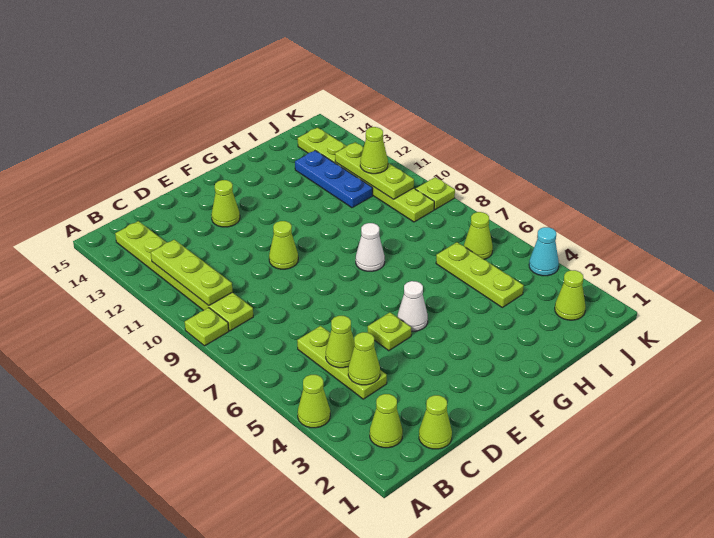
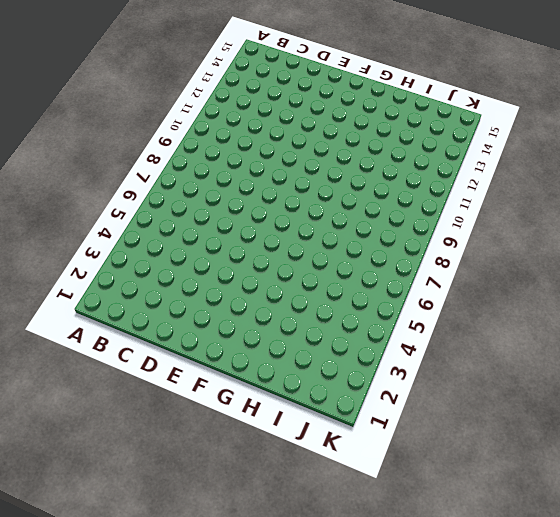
none -> lime 1x1 cone [298,375,330,428]
none -> lime 1x1 plate [185,308,229,346]
none -> lime 1x1 cone [370,394,403,448]

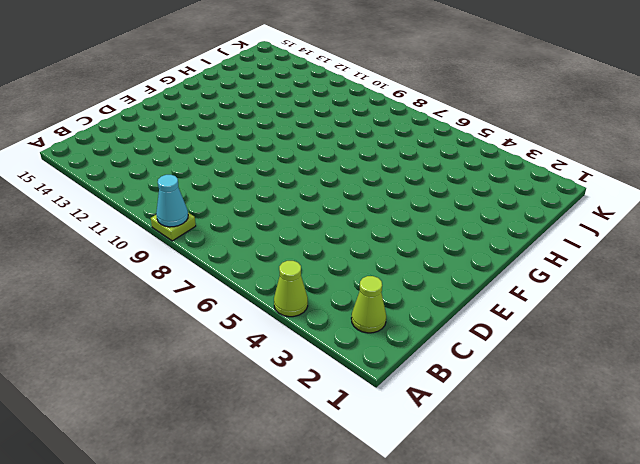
cyan 1x1 cone [156,175,188,227] -> cyan 1x1 cone moved to [529,227,559,276]
none -> lime 1x6 plate [115,221,253,331]
none -> lime 1x1 cone [419,395,452,449]
none -> lime 1x3 plate [297,326,387,399]

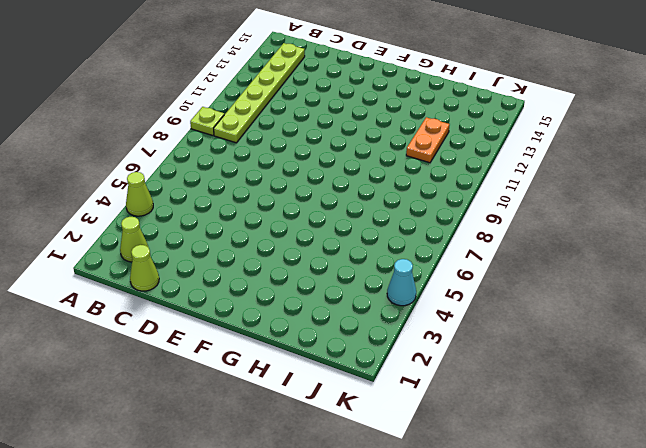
orange 1x2 plate [406,117,450,163] -> blue 1x3 plate [295,151,372,208]
none -> lime 1x3 plate [297,326,387,399]
none -> lime 1x1 plate [368,312,411,351]
none -> lime 1x1 cone [269,221,298,269]

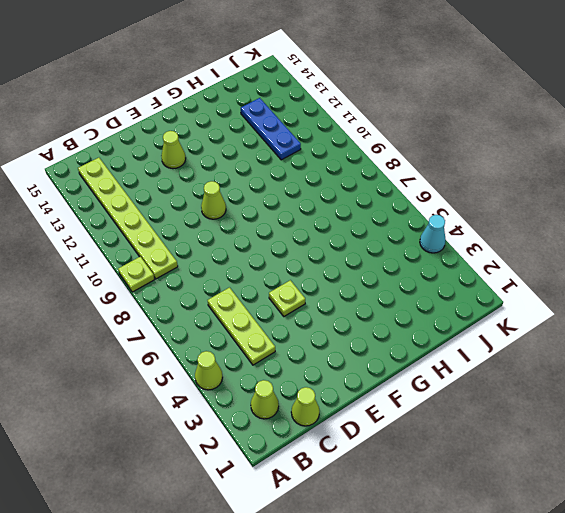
none -> white 1x1 cone [398,281,428,331]
none -> white 1x1 cone [356,223,385,271]
none -> lime 1x3 plate [436,242,524,307]

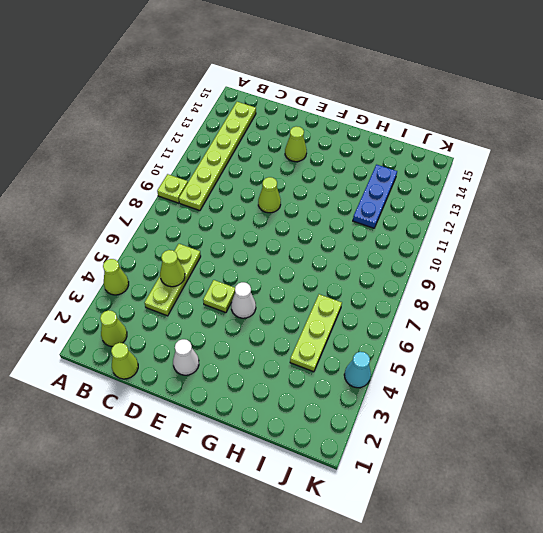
white 1x1 cone [173,339,199,375] -> white 1x1 cone moved to [356,223,385,271]
none -> lime 1x1 cone [555,270,586,320]
none -> lime 1x1 cone [464,212,493,260]
none -> lime 1x6 plate [298,128,434,222]

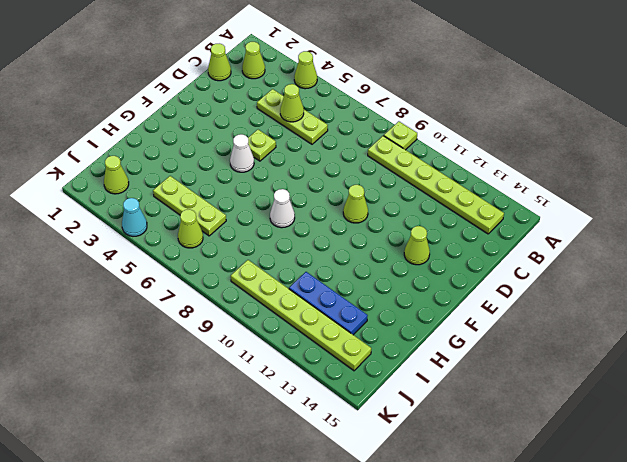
none -> lime 1x1 plate [416,177,455,210]
none -> lime 1x3 plate [151,240,233,306]
none -> lime 1x1 cone [348,332,380,385]

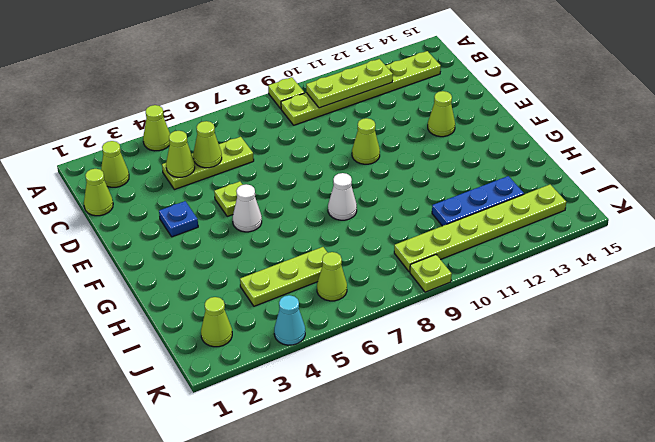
blue 1x1 plate [159,201,198,237] -> none
none -> lime 1x3 plate [335,142,414,199]
none -> lime 1x1 cone [360,127,388,174]

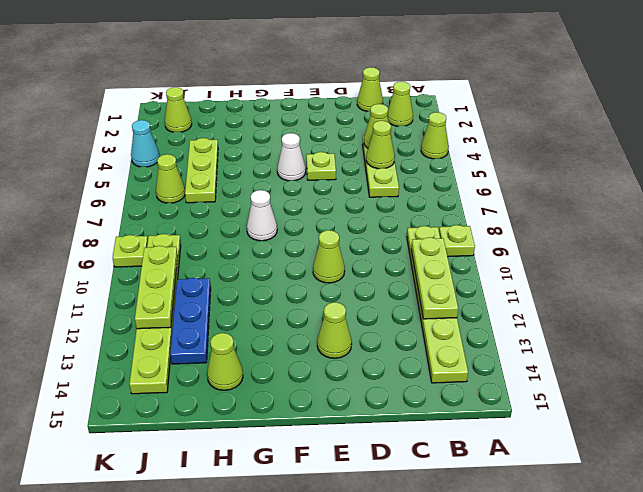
lime 1x1 cone [207,333,243,390] -> lime 1x1 cone moved to [360,127,388,174]

